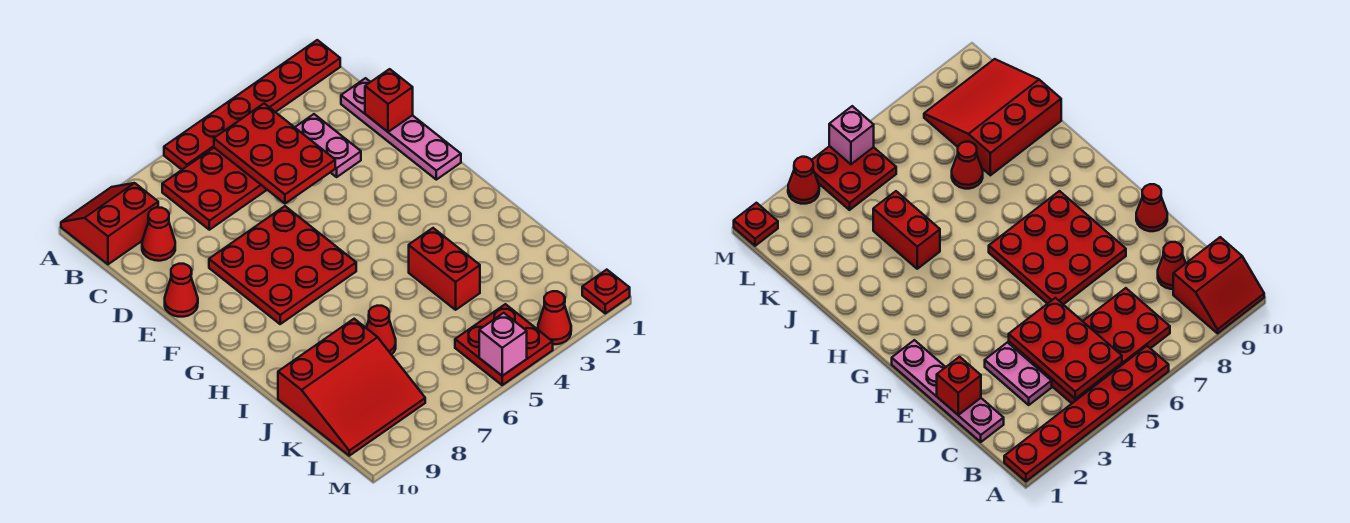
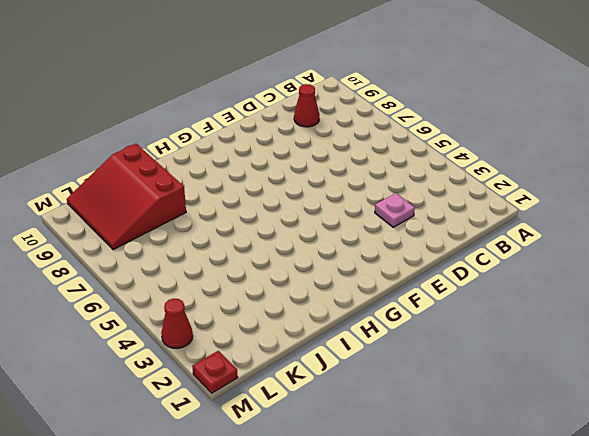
pink 1x1 plate [375,193,415,227] -> pink 1x2 plate [295,114,361,177]
none -> red 1x6 plate [164,40,340,169]
none -> red 2x2 slope [61,183,158,264]
none -> red 2x4 plate [162,148,267,230]

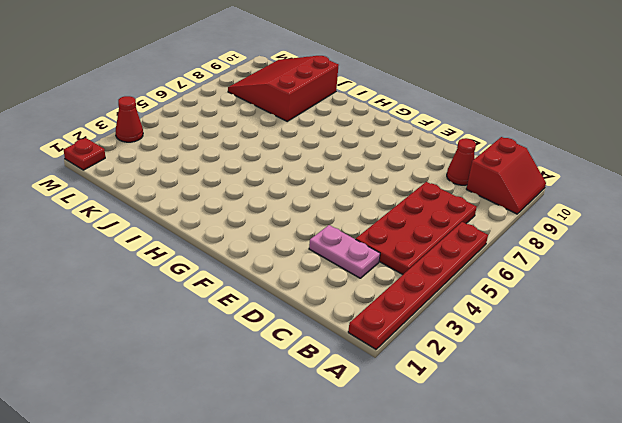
none -> pink 1x4 plate [341,78,461,180]
none -> red 3x3 plate [209,206,356,324]
none -> red 1x1 cone [165,264,198,317]

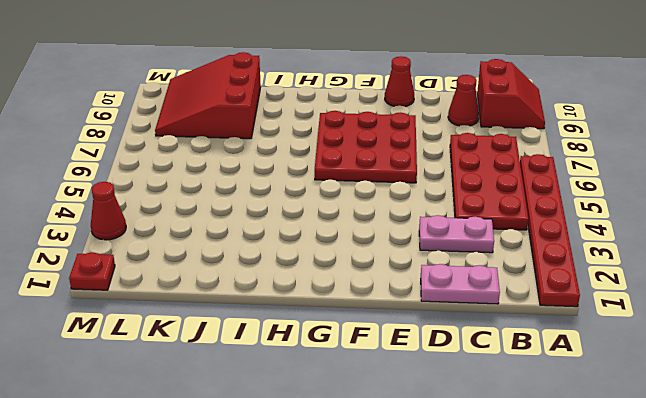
pink 1x2 plate [421,264,500,304] -> pink 1x4 plate [341,78,461,180]
none -> red 1x2 brick [409,228,480,310]
none -> red 1x1 cone [366,306,396,355]
none -> red 2x2 plate [455,304,553,385]

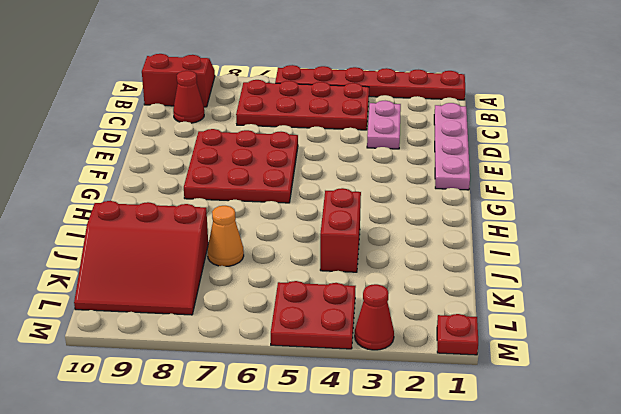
orange 1x1 cone [207,206,244,266] -> red 1x1 cone [366,306,396,355]
none -> red 1x1 cone [165,264,198,317]
none -> red 2x3 plate [214,103,335,204]
none -> red 1x1 brick [365,69,413,132]

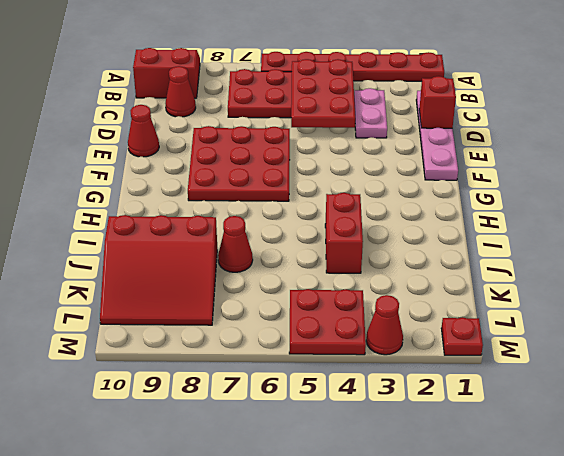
none -> pink 1x1 brick [479,313,527,376]

